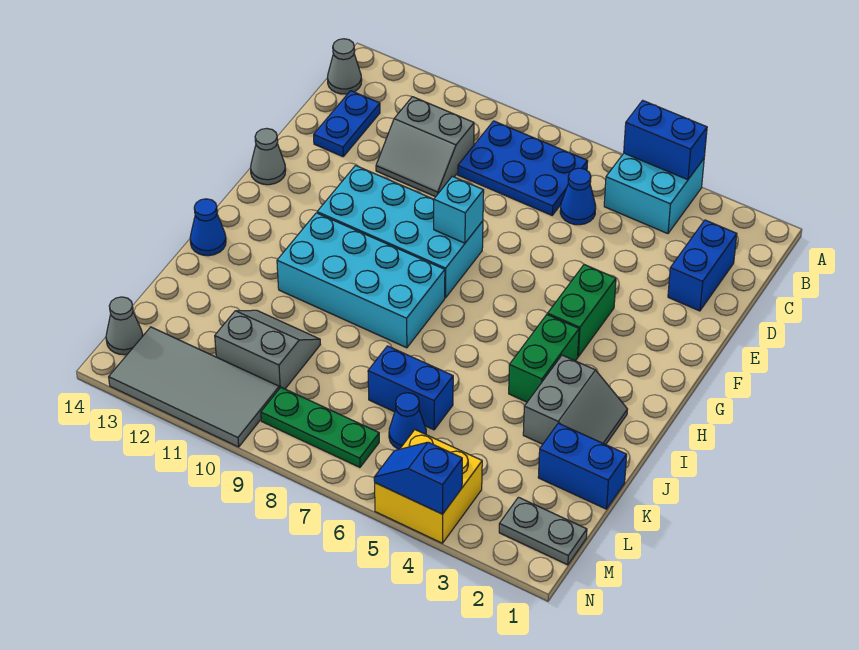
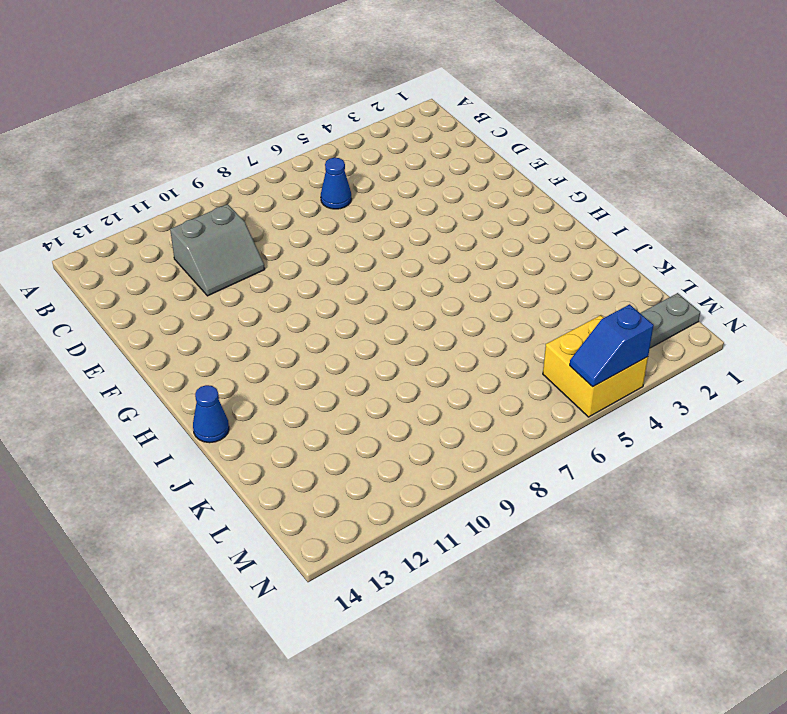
none -> cyan 2x2 brick [604,153,704,234]
none -> blue 2x3 plate [458,121,588,215]
none -> grey 1x1 cone [327,39,362,94]

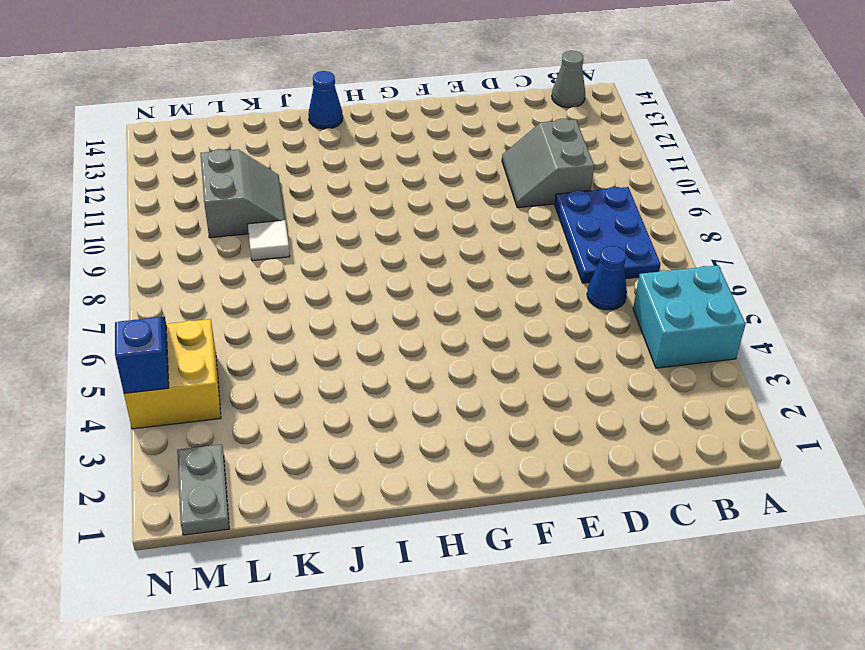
white 1x1 tile [248,220,290,261] -> none
none -> blue 1x2 brick [668,220,737,311]
none -> blue 1x2 plate [314,91,380,157]
none -> green 1x2 brick [548,265,616,357]

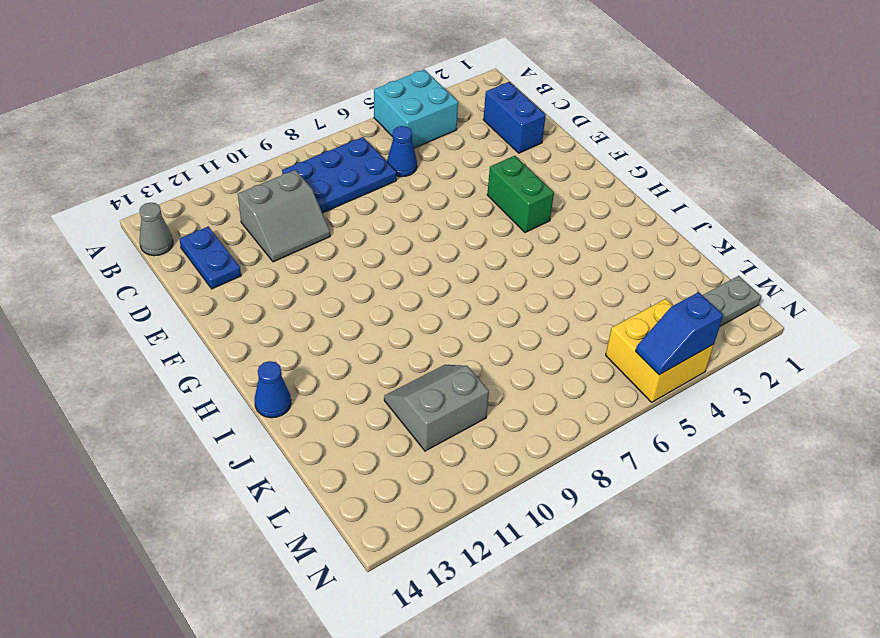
none -> cyan 2x4 brick [317,166,483,298]
none -> grey 1x1 cone [251,128,286,185]
none -> green 1x2 brick [509,314,579,402]

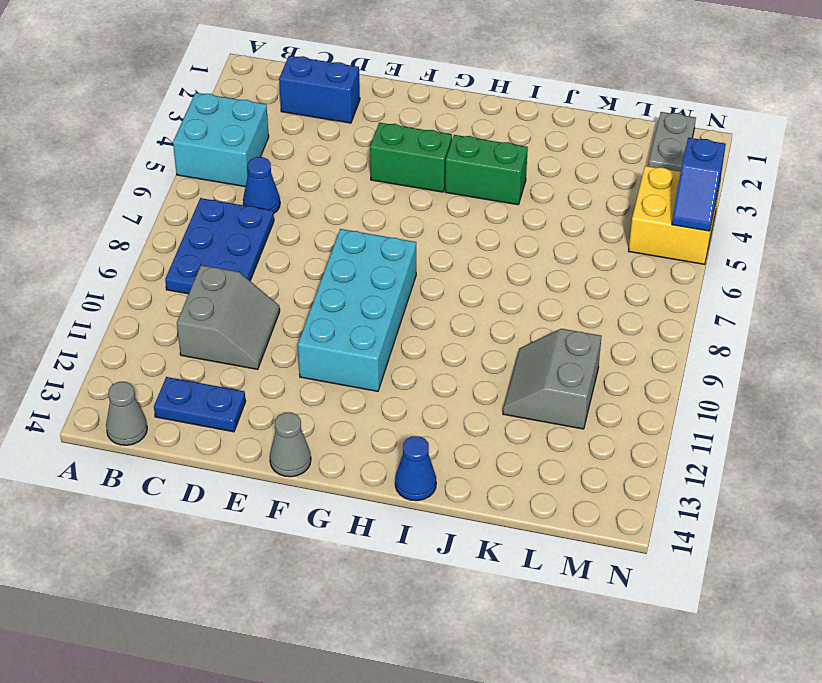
none -> cyan 2x4 brick [277,213,445,348]
none -> grey 2x2 slope [523,355,628,445]
none -> blue 1x2 brick [538,423,627,509]

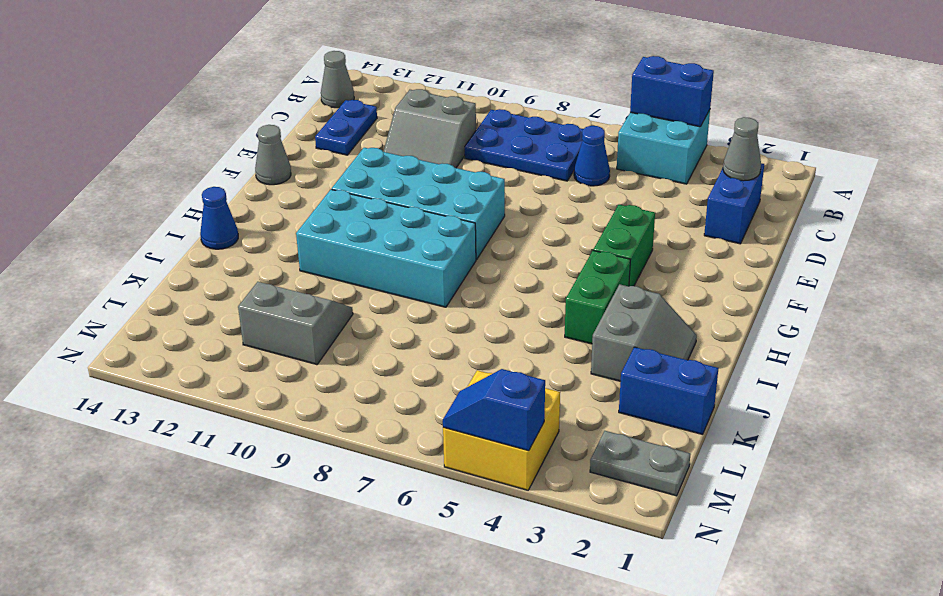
grey 1x1 cone [723,117,761,181] -> grey 1x1 cone moved to [106,297,143,355]
none -> blue 1x2 brick [368,346,453,430]
none -> blue 1x1 cone [389,393,426,449]
none -> green 1x3 plate [261,387,379,467]

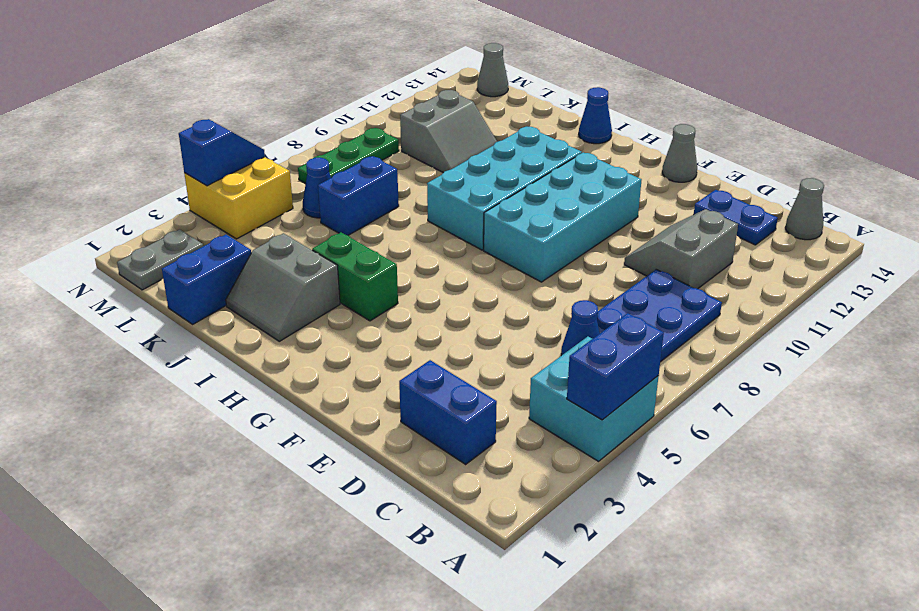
none -> green 1x2 brick [548,265,616,357]
none -> grey 2x4 tile [109,327,279,447]
none -> cyan 1x1 brick [434,176,484,243]

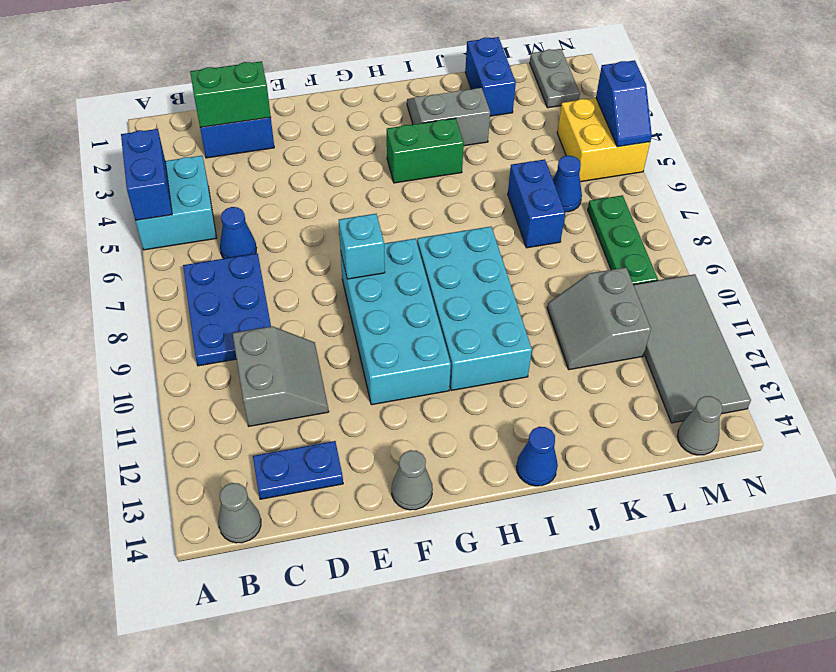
green 1x2 brick [190,61,271,127] -> green 1x2 brick moved to [548,265,616,357]

